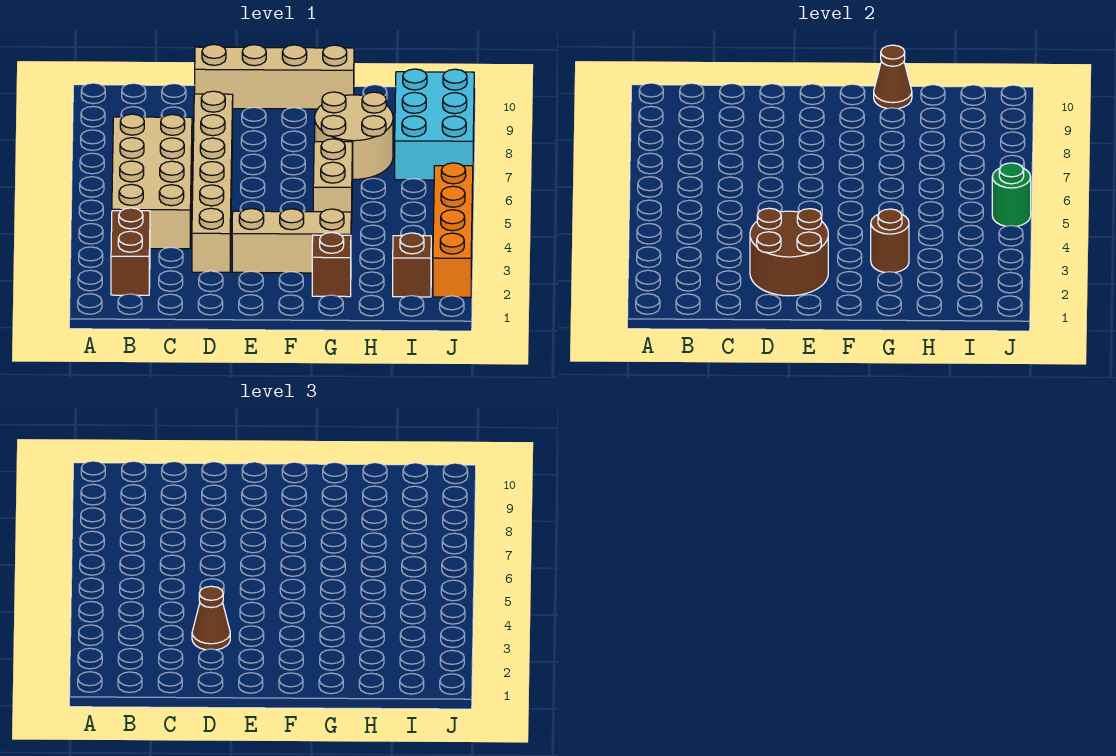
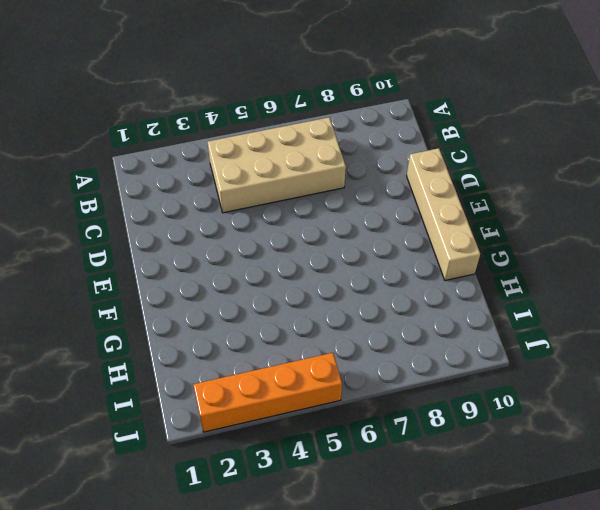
none -> brown 1x2 brick [111,208,150,295]
none -> tan 1x6 brick [192,91,233,272]
none -> tan 1x3 brick [232,209,351,273]

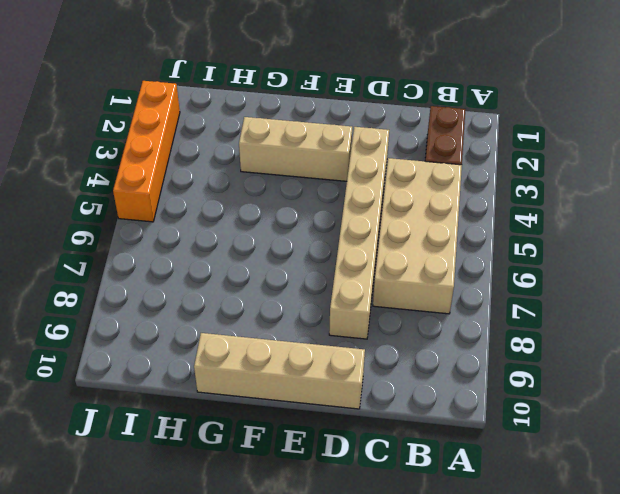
none -> brown 1x1 brick [312,232,351,297]
none -> tan 1x2 brick [313,139,353,226]
none -> tan 2x2 round brick [315,92,393,179]

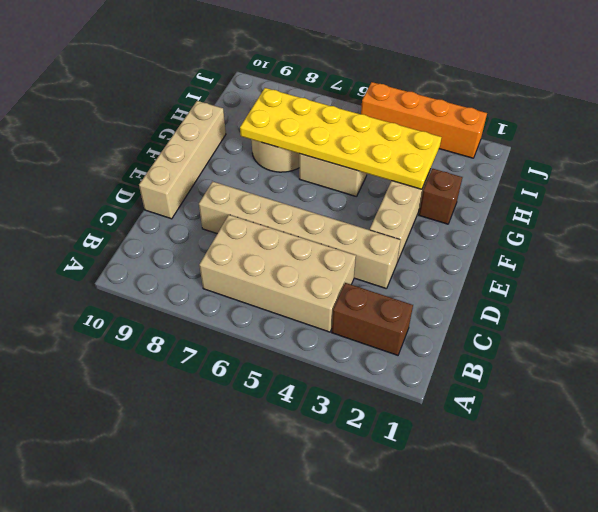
yellow 2x6 plate [240,88,442,189] -> brown 1x1 round brick [871,209,909,273]
none -> brown 1x1 brick [393,233,431,297]
none -> cyan 2x3 brick [395,69,474,180]
none -> brown 2x2 round brick [750,208,828,296]

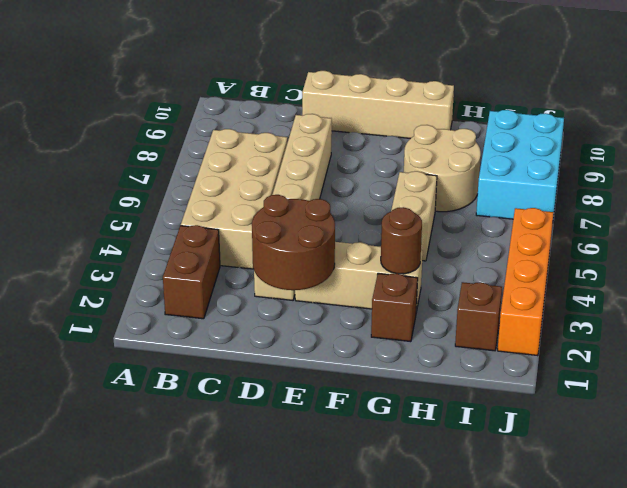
none -> brown 1x1 cone [874,45,912,109]
none -> green 1x1 round brick [992,163,1031,226]
none -> brown 1x1 cone [192,586,230,650]

